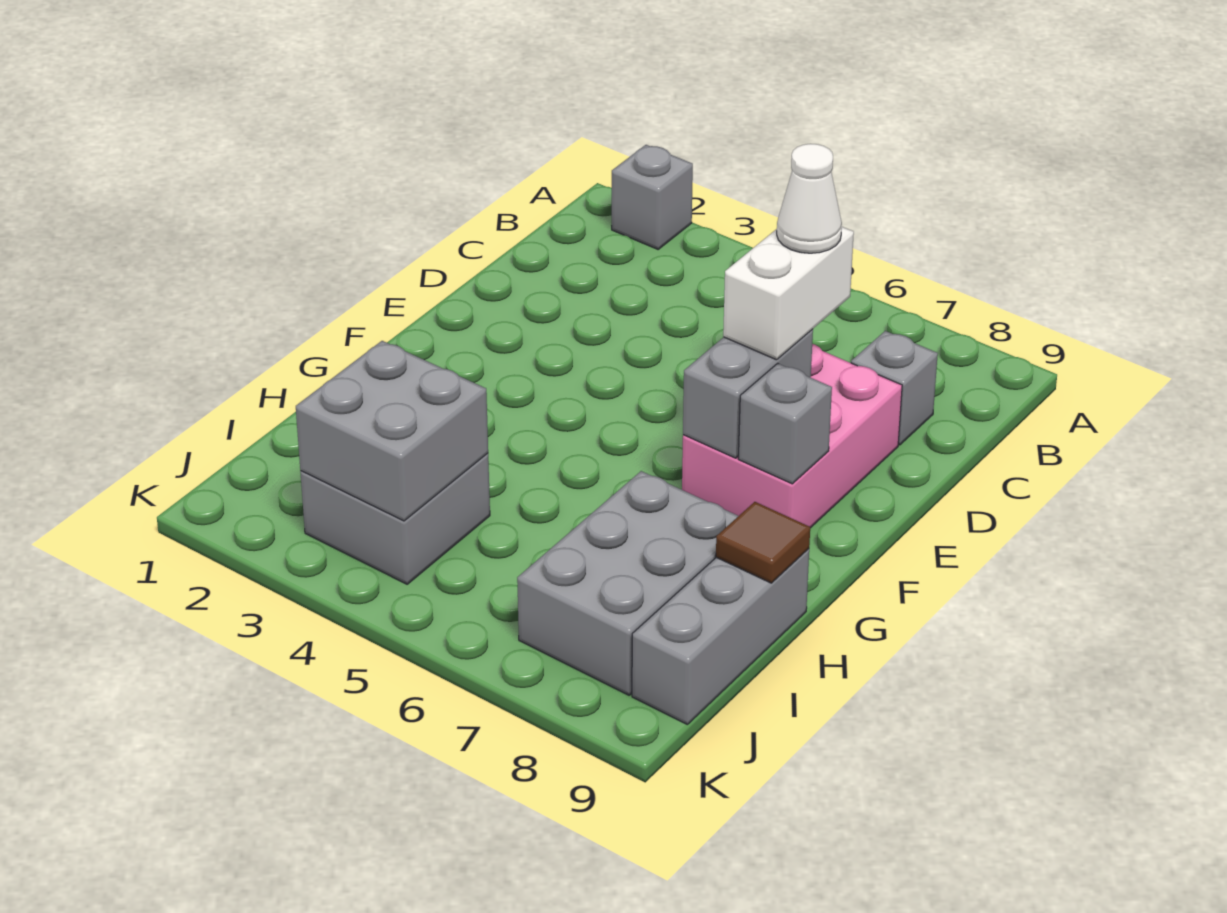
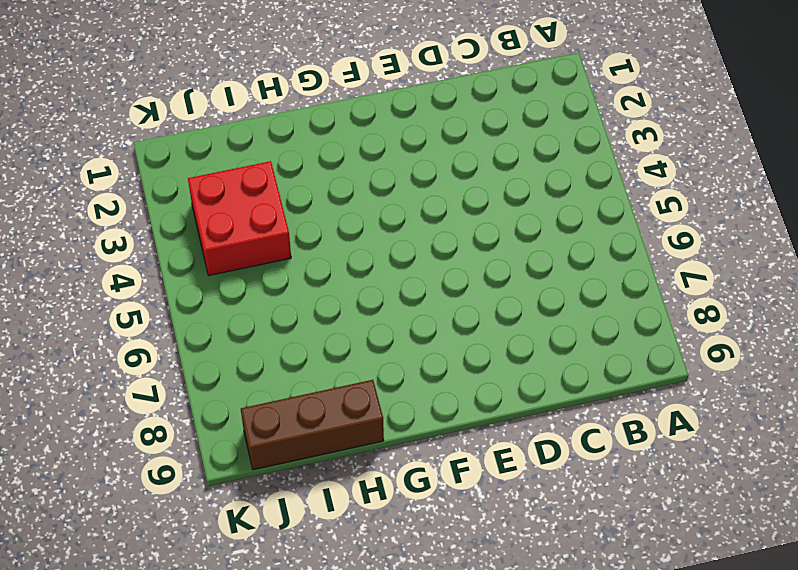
brown 1x3 brick [241,380,384,470] -> grey 1x3 brick [632,549,809,724]
red 2x2 brick [188,161,291,276] -> grey 2x2 brick [300,453,490,584]
none -> grey 1x1 brick [612,145,693,249]
none -> grey 1x1 brick [851,331,938,445]
none -> pink 2x3 brick [682,344,902,528]

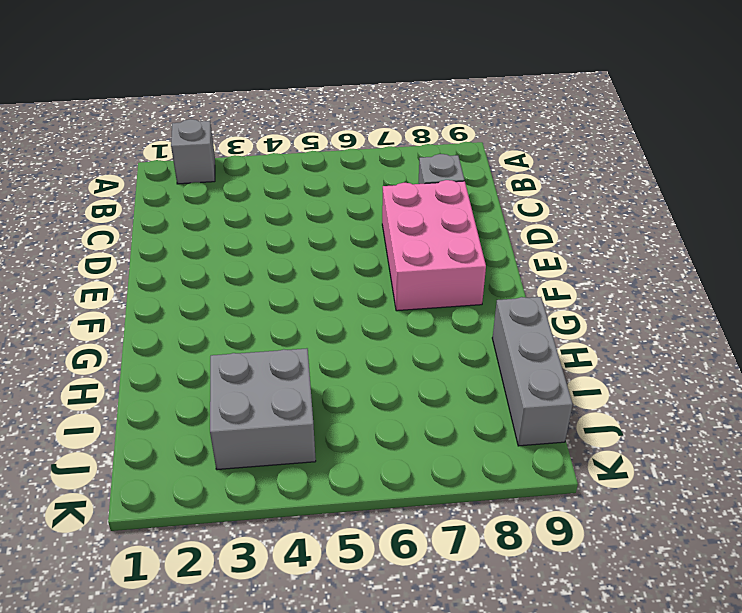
none -> grey 2x3 brick [517,471,738,695]
none -> grey 1x2 brick [683,329,813,458]
none -> grey 1x1 brick [738,363,832,484]

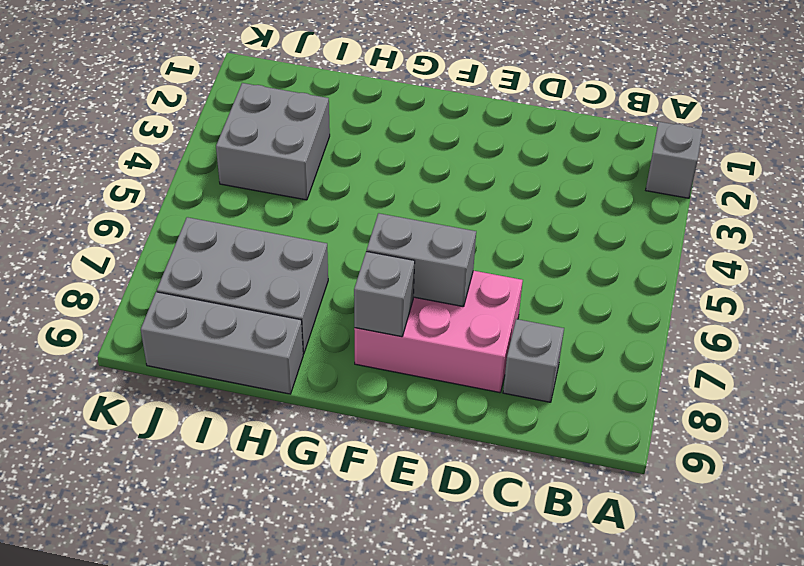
none -> brown 1x1 tile [716,502,810,583]
none -> grey 2x2 brick [296,341,488,521]
none -> white 1x2 brick [723,227,854,360]

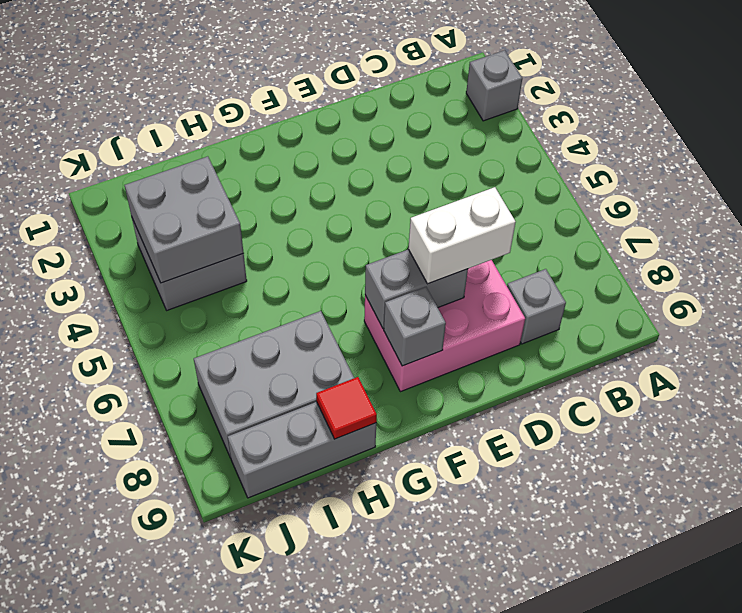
red 1x1 tile [316,377,377,439] -> brown 1x1 tile [716,502,810,583]
none -> white 1x1 cone [777,144,842,253]

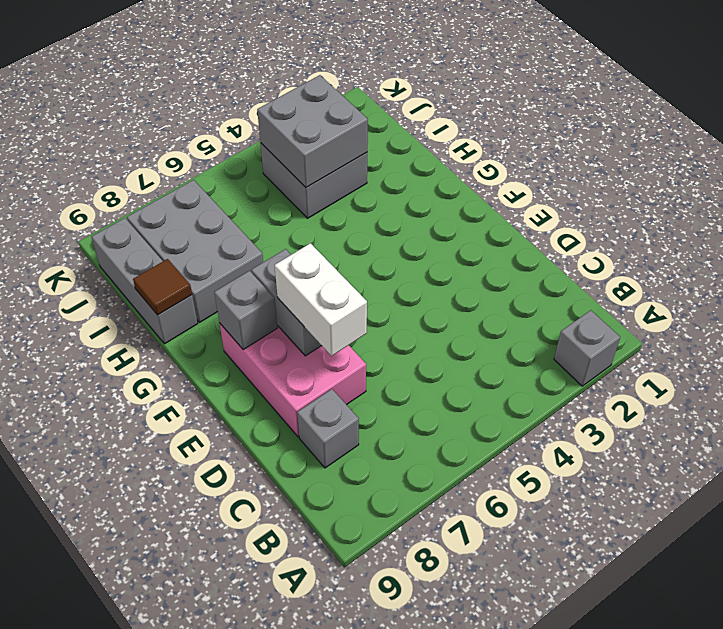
none -> white 1x1 cone [777,144,842,253]

